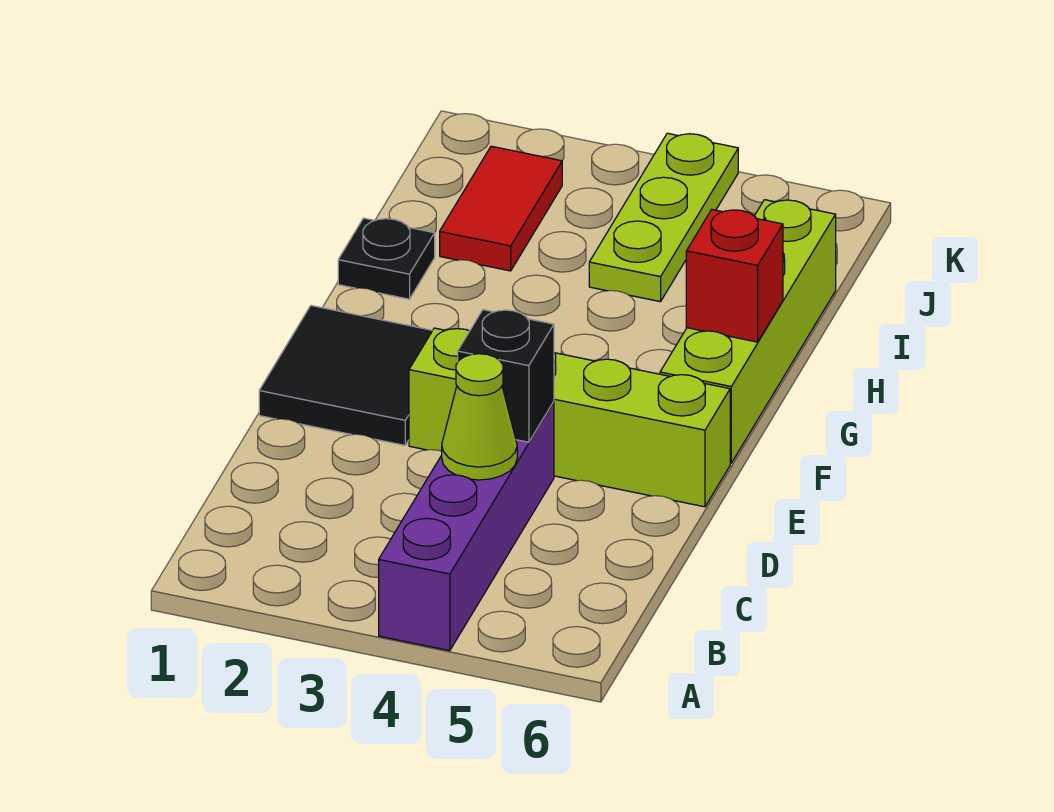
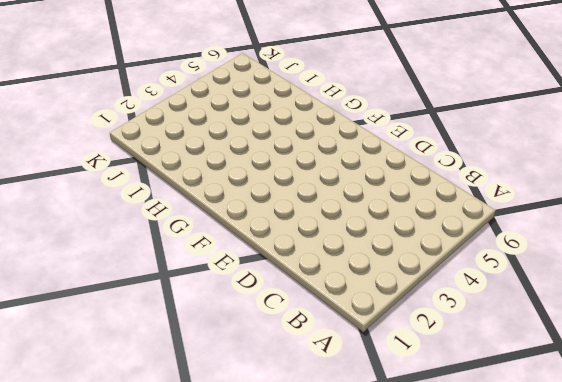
none -> purple 1x4 brick [379,402,554,651]
none -> black 2x2 tile [259,306,433,445]

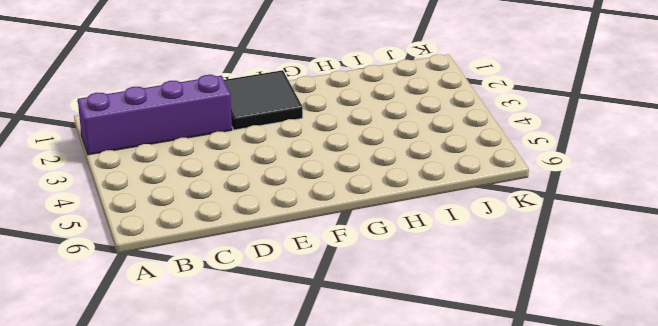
purple 1x4 brick [78,75,232,155] -> purple 1x4 brick moved to [379,402,554,651]
none -> lime 1x4 brick [409,328,730,507]
none -> lime 1x4 brick [660,200,836,463]

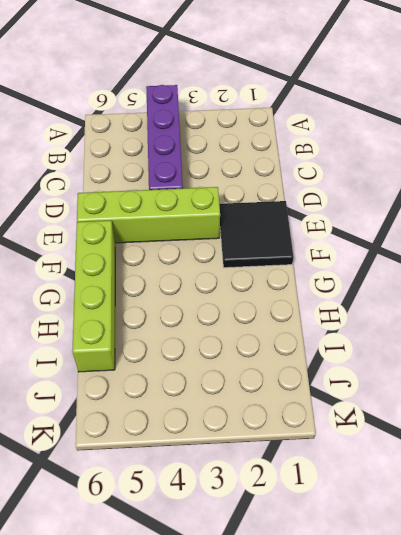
none -> black 1x1 plate [338,218,435,299]
none -> red 1x2 tile [440,146,562,271]

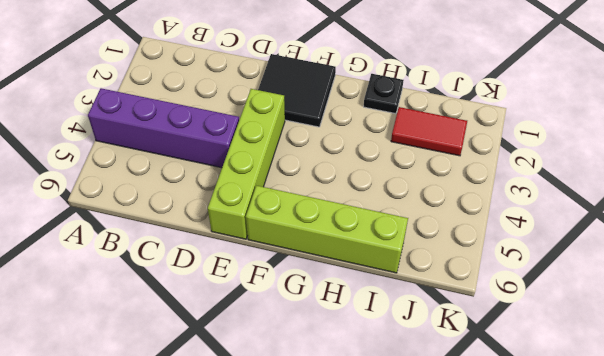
none -> lime 1x3 plate [589,133,738,302]
none -> lime 1x1 cone [442,354,517,480]

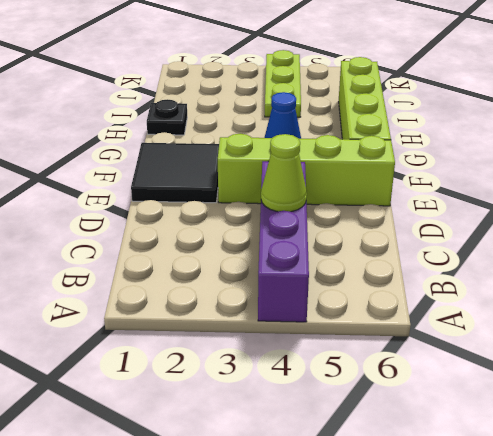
blue 1x1 cone [264,92,301,139] -> none
none -> red 1x2 tile [440,146,562,271]
none -> black 1x1 brick [458,310,554,442]

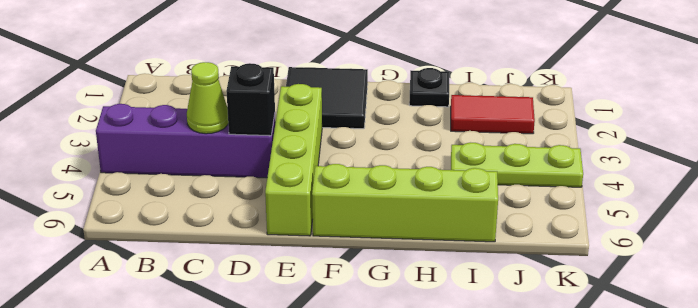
none -> red 1x1 brick [686,210,783,342]

